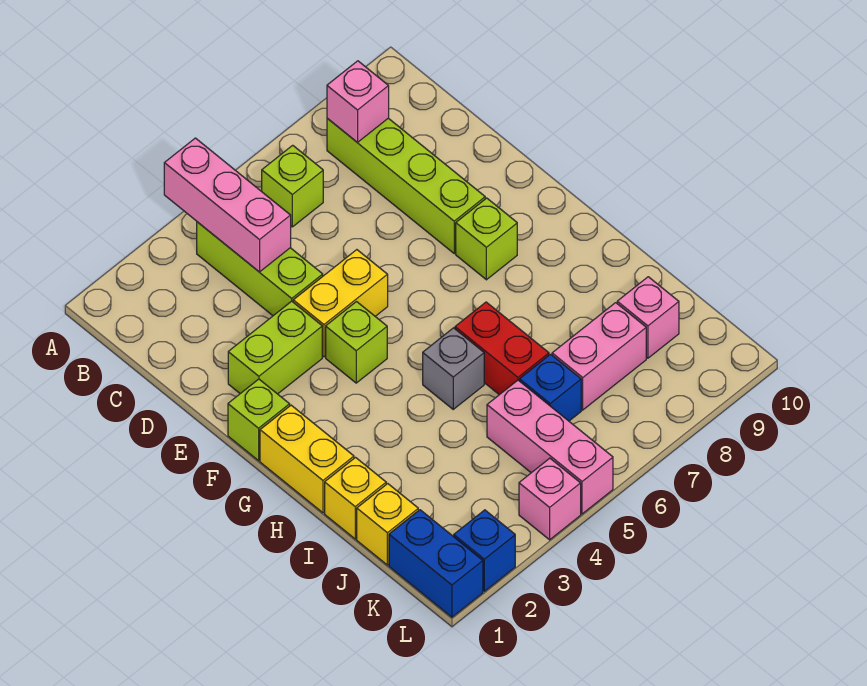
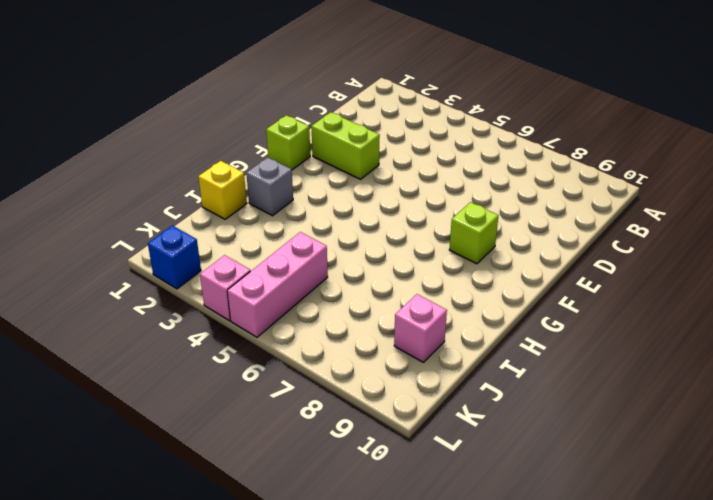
grey 1x1 brick [246,157,293,216] -> grey 1x1 brick moved to [423,328,484,409]
none -> lime 1x3 brick [197,222,323,316]
none -> lime 1x1 brick [262,145,323,227]
none -> lime 1x4 brick [327,118,485,253]

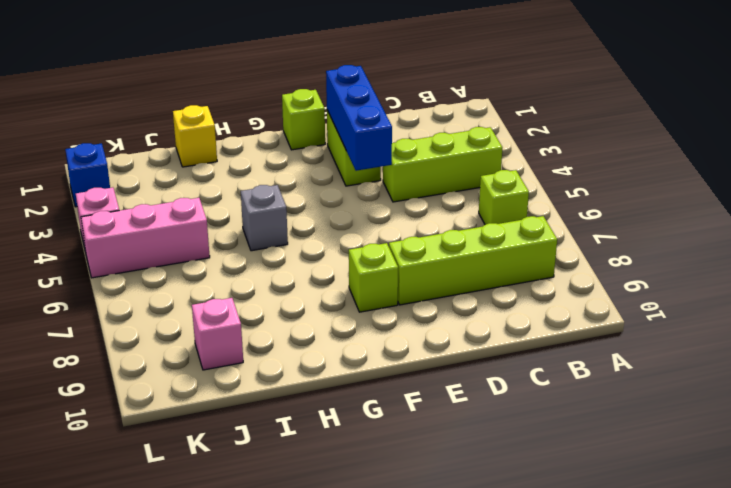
blue 1x3 brick [326,65,392,171] -> none
none -> yellow 1x2 brick [293,250,388,357]
none -> lime 1x1 brick [326,302,387,383]
none -> yellow 1x2 brick [260,405,354,513]

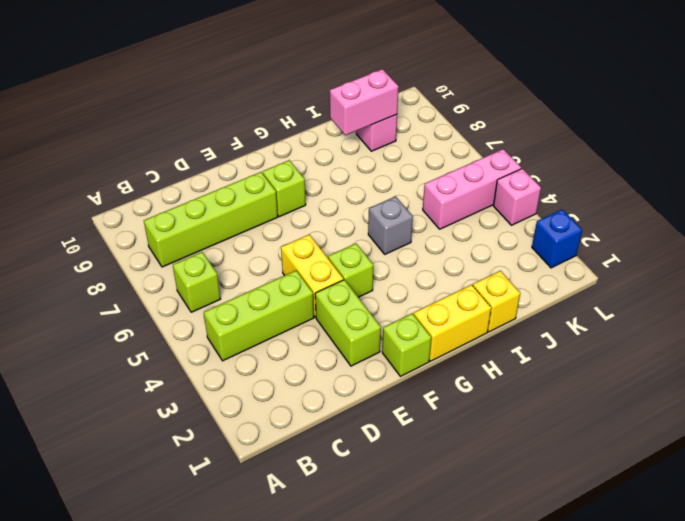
pink 1x2 brick [330,69,399,135] -> pink 1x2 brick turned to [552,303,646,410]
none -> red 1x2 brick [455,302,549,395]
none -> yellow 1x1 brick [357,484,418,565]
none -> blue 1x1 brick [520,354,581,421]

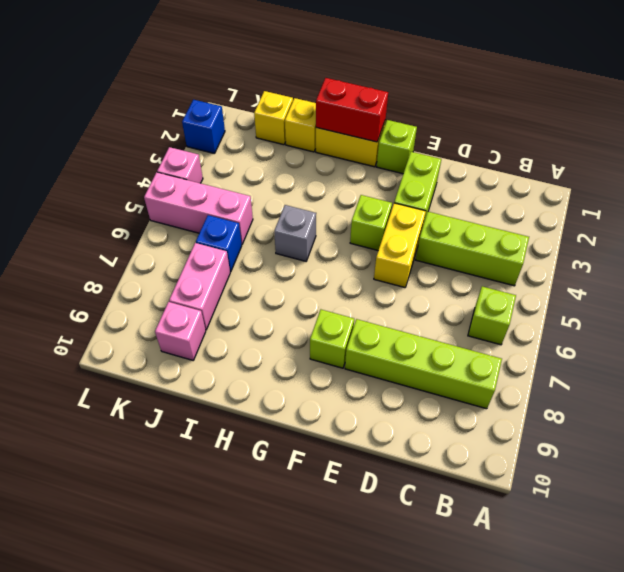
red 1x2 brick [316,78,388,142] -> red 1x2 brick moved to [455,302,549,395]
none -> blue 1x2 brick [389,510,483,617]
none -> pink 1x3 brick [164,138,291,272]
none -> pink 1x1 brick [327,61,389,142]

